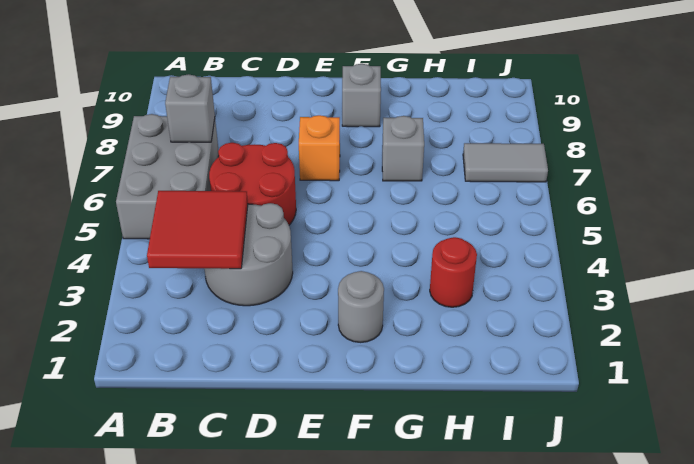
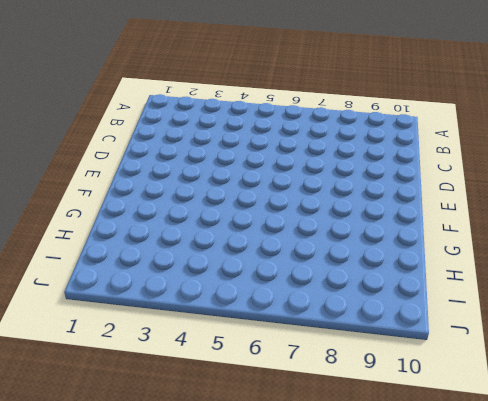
none -> grey 2x3 brick [116,114,219,239]
none -> grey 2x2 round brick [204,203,293,306]

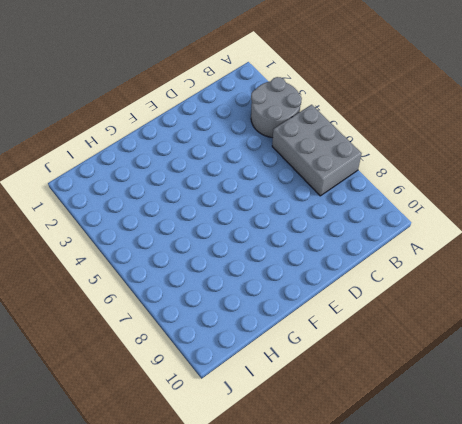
grey 2x2 round brick [251,77,302,138] -> grey 2x2 round brick moved to [204,203,293,306]
none -> red 2x2 round brick [209,143,296,225]
none -> orange 1x1 brick [299,115,340,181]

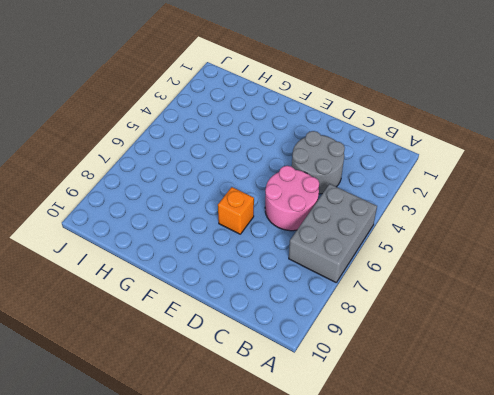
pink 2x2 round brick [265,166,319,231] -> red 2x2 round brick [209,143,296,225]
none -> grey 1x1 round brick [338,271,384,342]
none -> grey 1x1 brick [342,64,381,127]

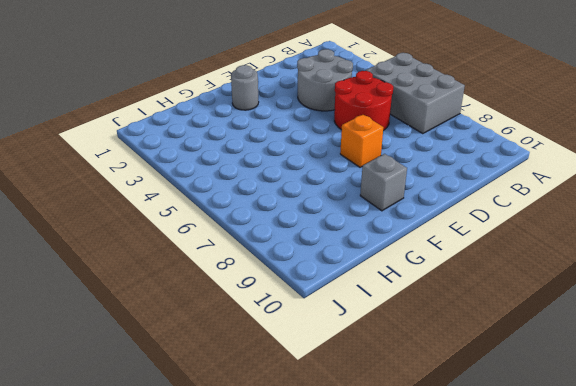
none -> grey 1x1 brick [382,116,424,181]
none -> red 1x1 round brick [430,237,477,307]

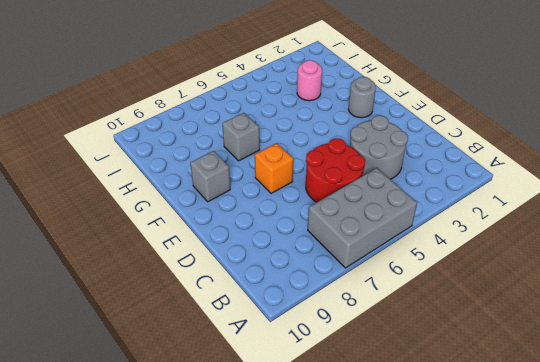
pink 1x1 round brick [297,60,322,101] -> red 1x1 round brick [430,237,477,307]
none -> grey 1x2 tile [463,143,548,182]
none -> red 2x2 tile [147,191,248,269]

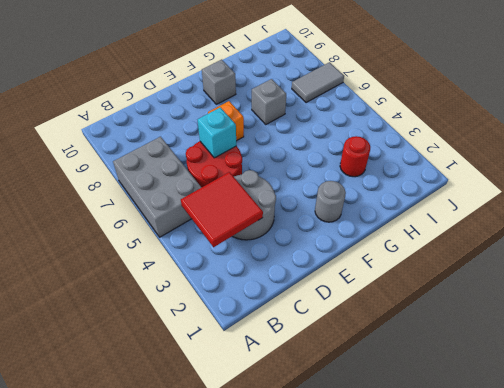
cyan 1x1 brick [198,107,236,158] -> none
none -> grey 1x1 brick [165,74,215,142]

